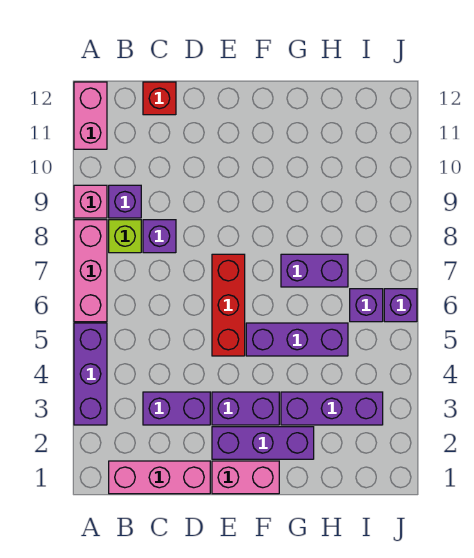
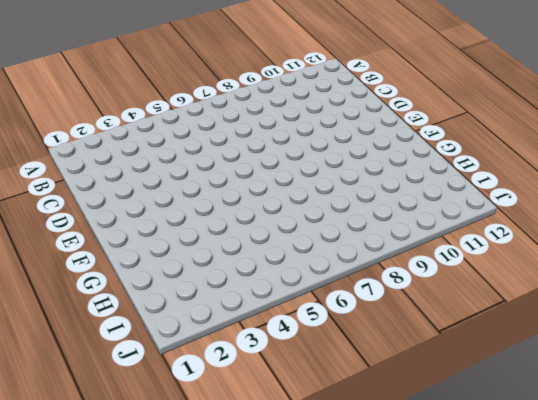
none -> purple 1x3 brick [74,323,107,425]
none -> pink 1x3 brick [74,220,107,322]
none -> pink 1x1 brick [74,185,107,218]

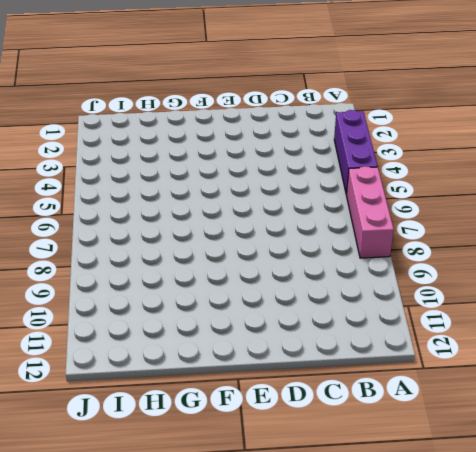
none -> pink 1x1 brick [74,185,107,218]
none -> pink 1x2 brick [74,82,107,149]
none -> pink 1x3 brick [109,461,210,494]

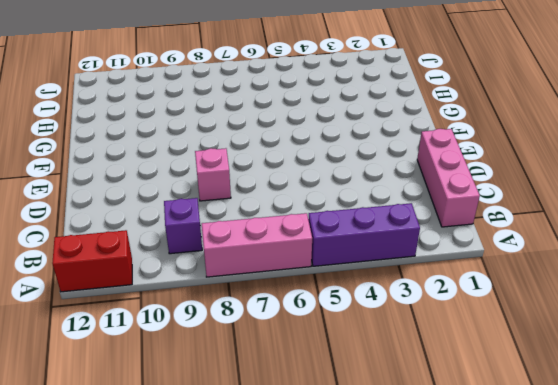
red 1x2 brick [52,230,132,292] -> pink 1x2 brick [74,82,107,149]
pink 1x1 brick [195,148,231,201] -> pink 1x1 brick moved to [74,185,107,218]
none -> lime 1x1 brick [109,220,141,253]
none -> purple 1x2 brick [143,392,210,425]
none -> purple 1x1 brick [143,220,176,253]

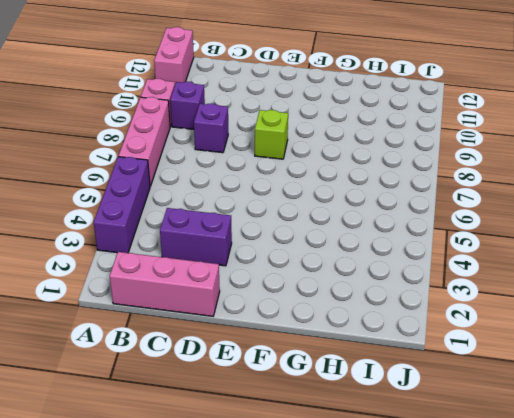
lime 1x1 brick [255,110,288,159] -> lime 1x1 brick moved to [109,220,141,253]
none -> red 1x1 brick [143,82,176,115]
none -> pink 1x2 brick [212,461,279,494]
none -> purple 1x3 brick [212,427,314,459]

